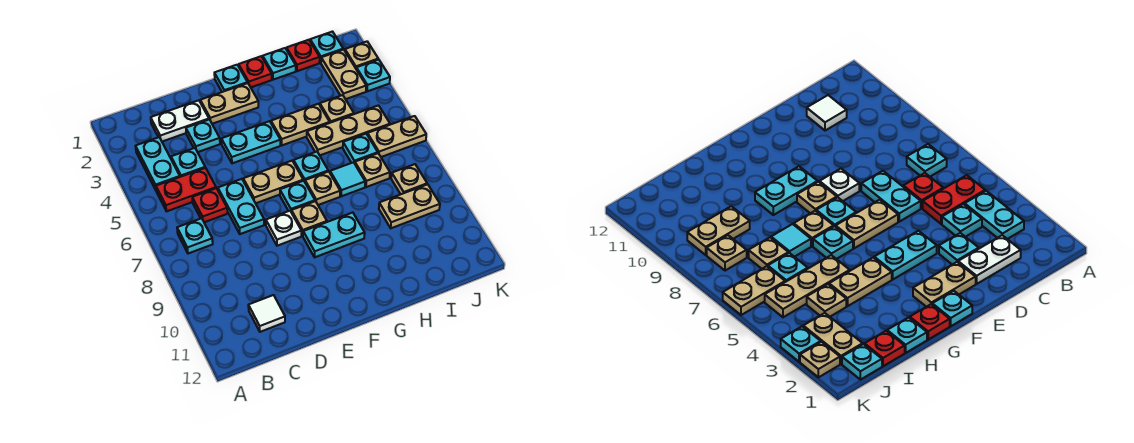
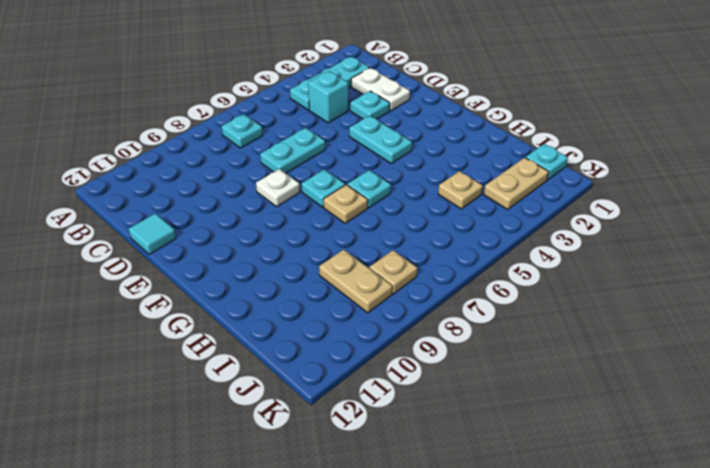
cyan 1x3 plate [290,57,370,110] -> cyan 1x2 plate [136,137,180,190]
cyan 1x1 brick [308,71,348,123] -> cyan 1x1 plate [171,148,205,177]
cyan 1x1 tile [129,214,176,254] -> cyan 1x1 tile moved to [330,162,365,196]
none -> red 1x2 plate [156,168,216,211]
none -> red 1x1 plate [192,188,227,222]
none -> white 1x1 tile [248,295,285,332]
none -> tan 1x2 plate [200,83,258,124]

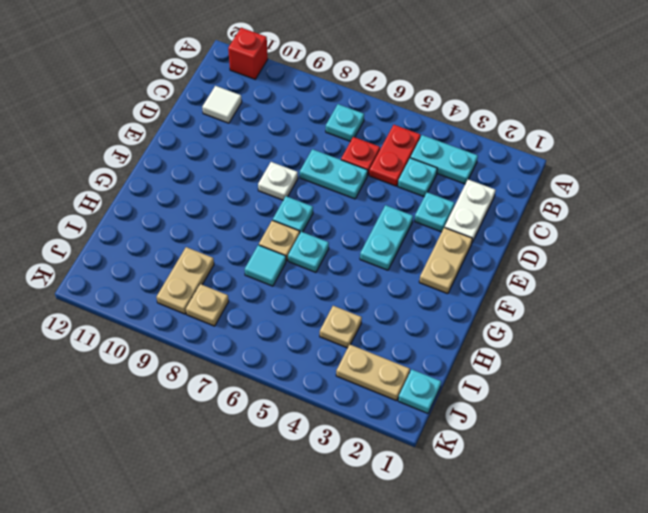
red 1x1 brick [228,28,268,79] -> none
none -> tan 1x2 plate [243,161,303,203]
none -> cyan 1x1 plate [214,65,248,92]
none -> tan 1x1 plate [291,201,327,236]
none -> cyan 1x2 plate [303,213,365,257]

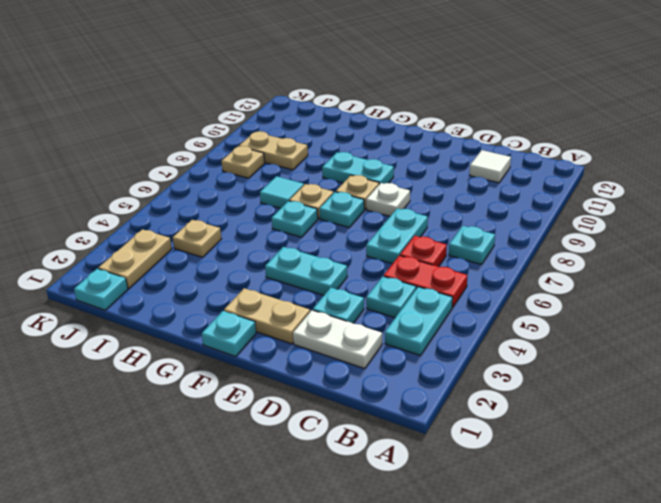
none -> tan 1x2 plate [243,161,303,203]
none -> red 1x1 plate [239,56,272,87]
none -> tan 1x2 plate [271,104,330,145]
none -> cyan 1x1 plate [263,48,296,80]

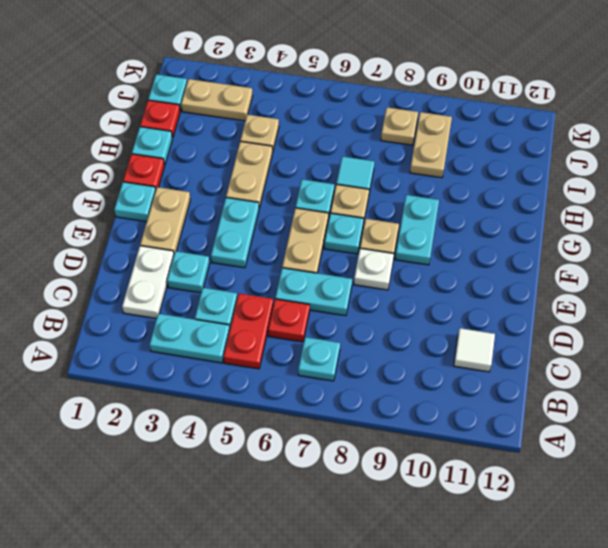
none -> tan 1x3 plate [307,106,390,155]
none -> cyan 1x1 plate [343,134,378,163]
none -> tan 1x1 plate [355,153,390,187]
none -> tan 1x2 plate [367,116,426,157]

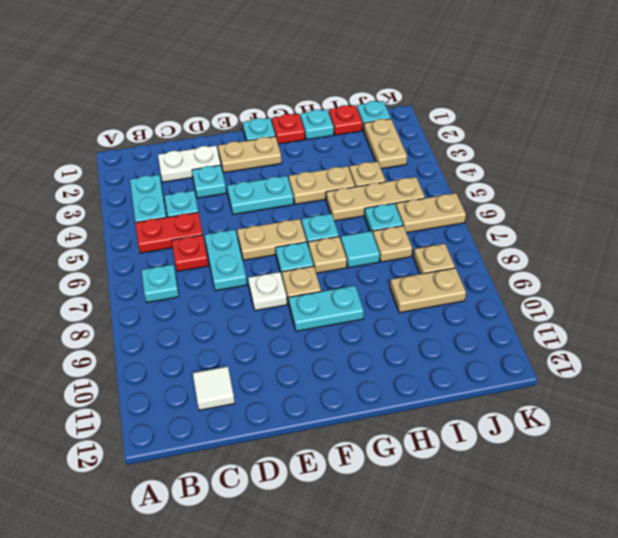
none -> tan 1x1 plate [345,42,378,68]
none -> cyan 1x1 plate [356,59,390,91]

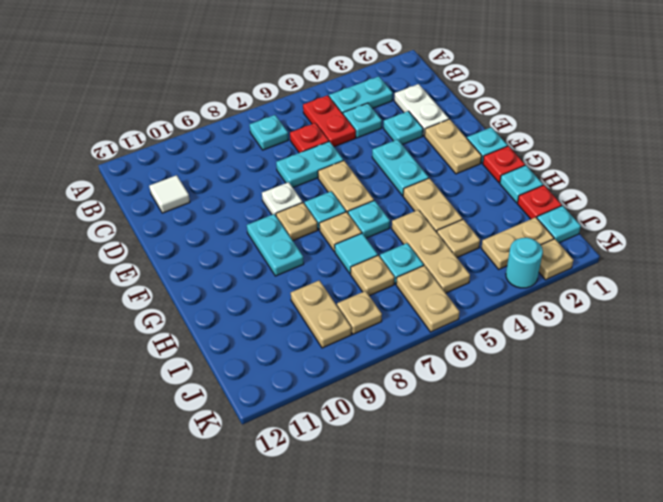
cyan 1x1 round brick [506,238,543,288] -> cyan 1x1 plate [356,59,390,91]

